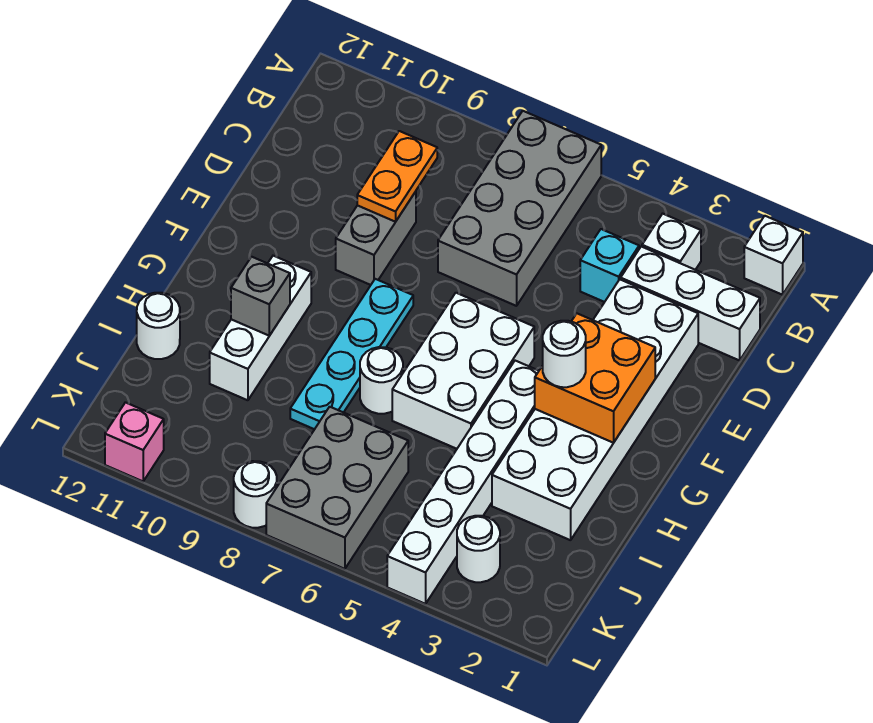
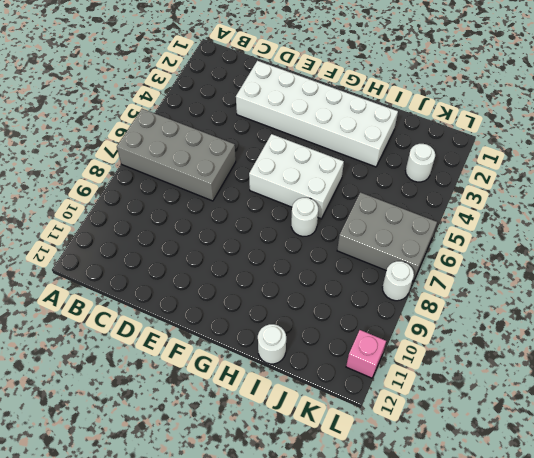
none -> white 1x1 brick [744,216,803,295]
none -> white 1x1 brick [642,214,701,270]
none -> white 1x3 brick [621,247,760,360]

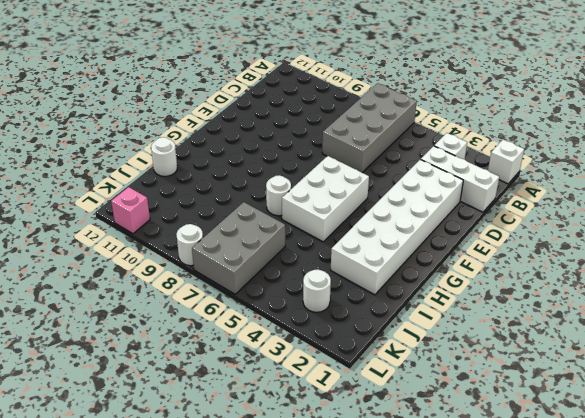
none -> cyan 1x1 brick [580,229,639,302]
none -> grey 1x2 brick [336,191,416,285]
none -> cyan 1x4 plate [290,279,413,429]

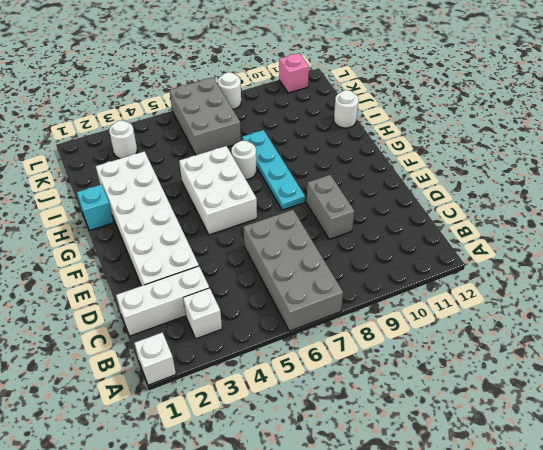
cyan 1x1 brick [77,184,114,231] -> cyan 1x1 brick moved to [580,229,639,302]
none -> white 1x6 brick [387,361,539,604]
none -> white 1x3 brick [210,256,311,400]
none -> orange 1x2 plate [357,131,437,222]

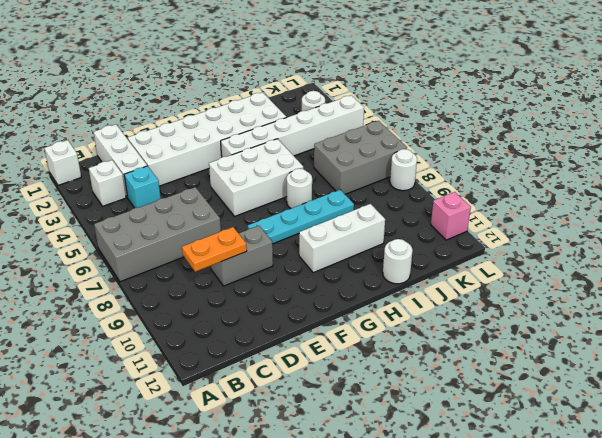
none -> orange 2x2 brick [535,314,655,443]
none -> grey 1x1 brick [231,257,290,336]
none -> white 1x1 round brick [543,321,586,387]

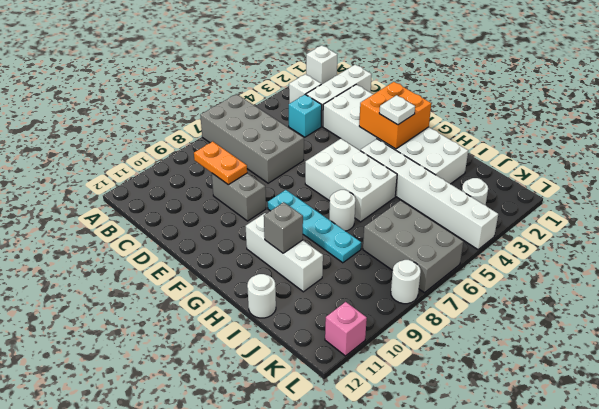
white 1x1 plate [379,95,415,125] -> white 1x1 round brick [543,321,586,387]

